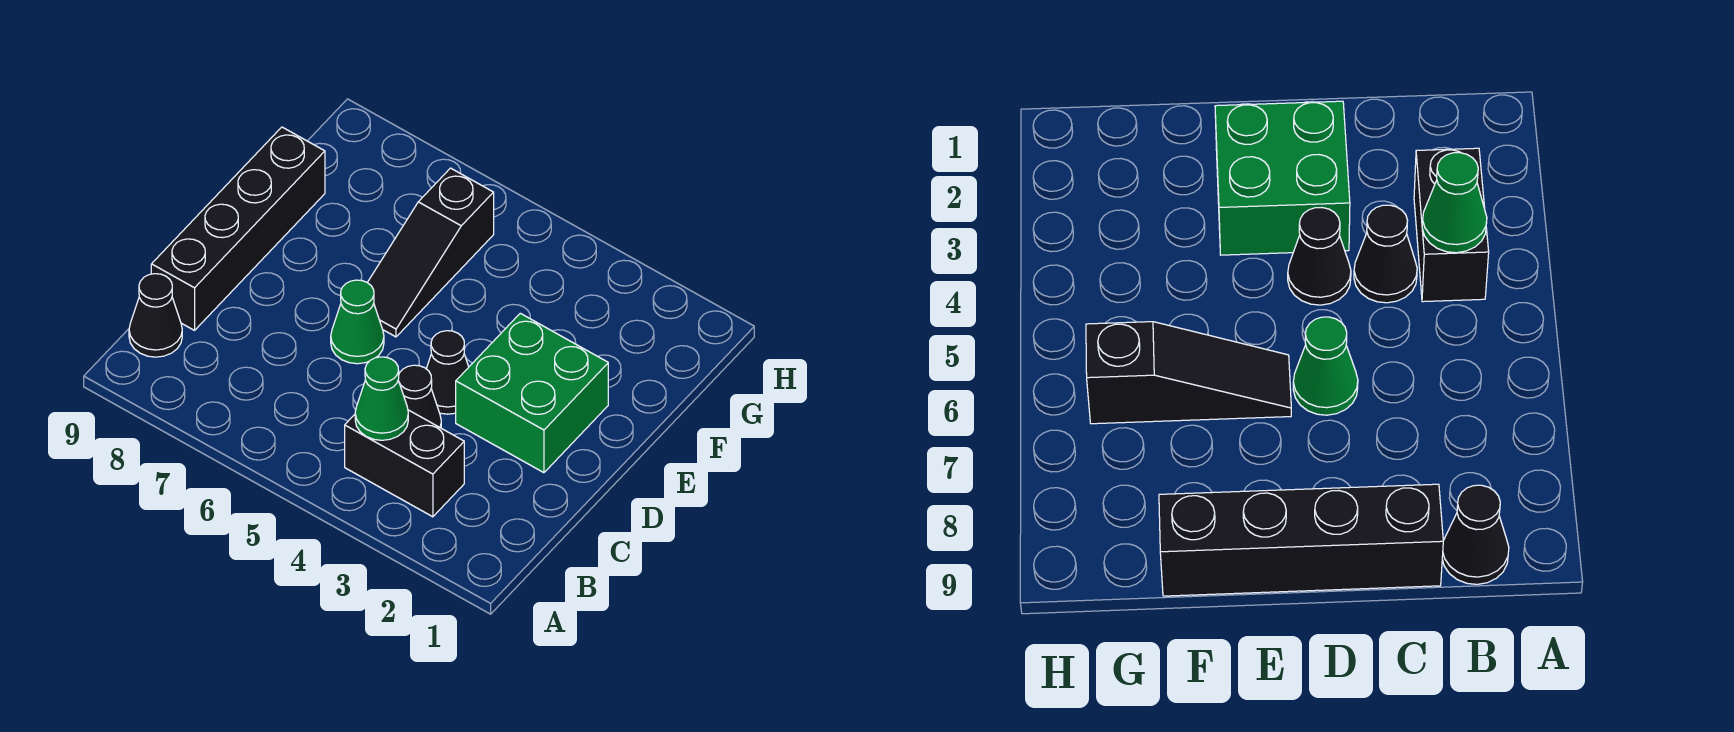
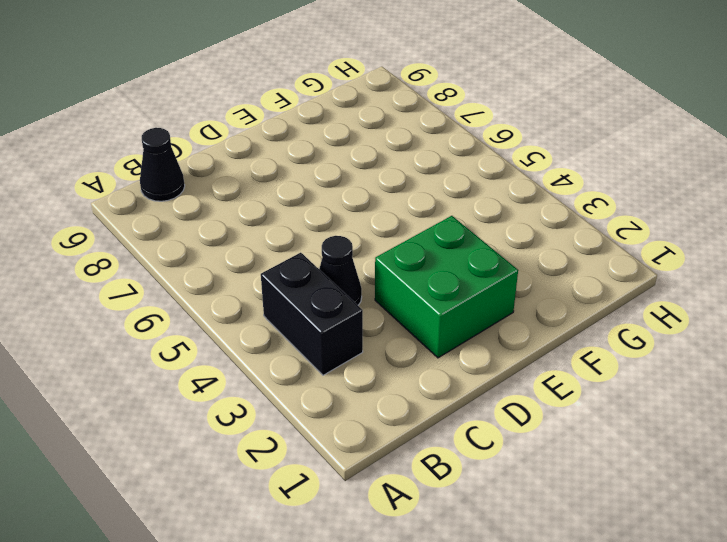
none -> black 1x4 brick [151,127,325,330]
none -> black 1x1 cone [426,331,469,414]

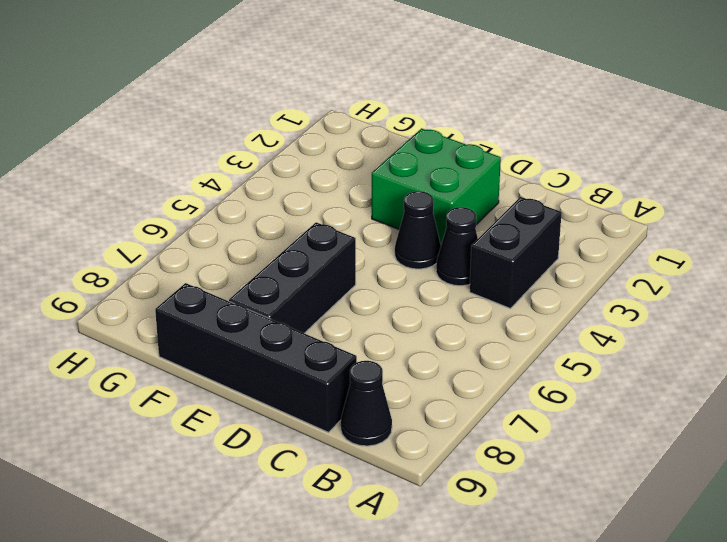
black 1x3 brick [229,222,356,333] -> black 1x3 slope [367,168,494,337]
none -> green 1x1 cone [331,280,384,364]
none -> green 1x1 cone [355,357,408,440]

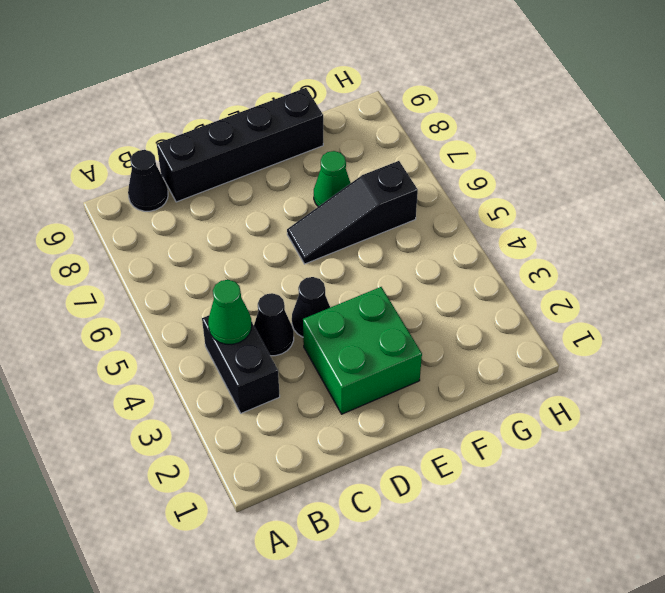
green 1x1 cone [314,151,350,207] -> green 1x1 cone moved to [331,280,384,364]

